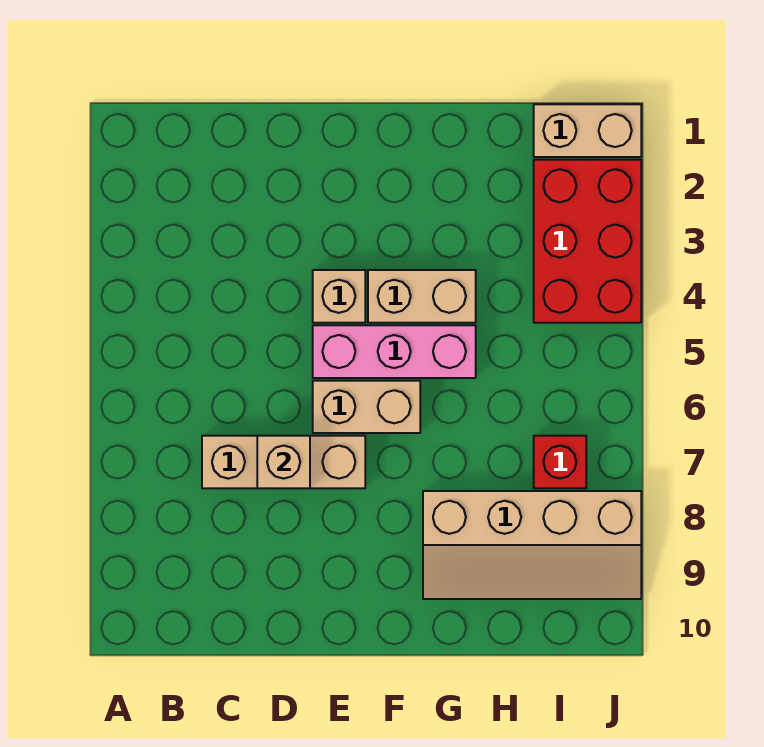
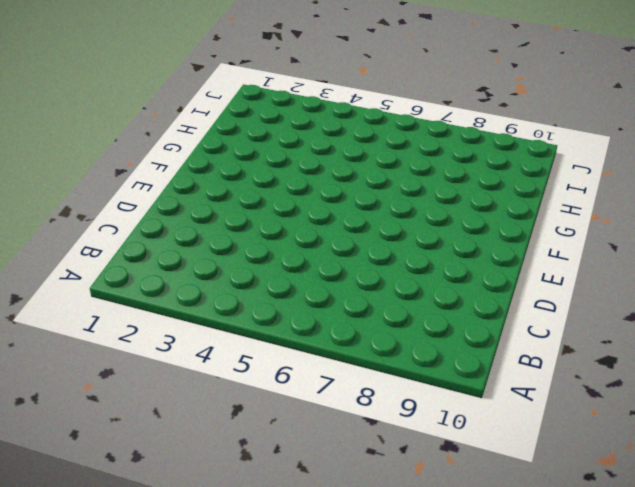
none -> tan 1x3 brick [202,436,365,488]
none -> tan 1x1 brick [313,270,365,323]

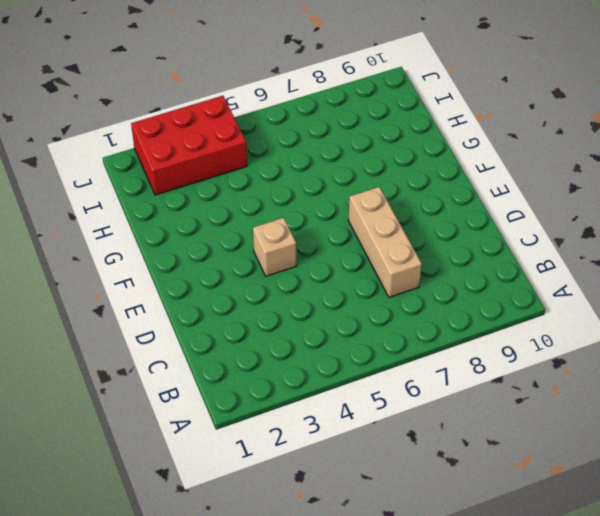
none -> pink 1x3 brick [313,325,476,378]
none -> tan 1x2 brick [313,381,420,433]

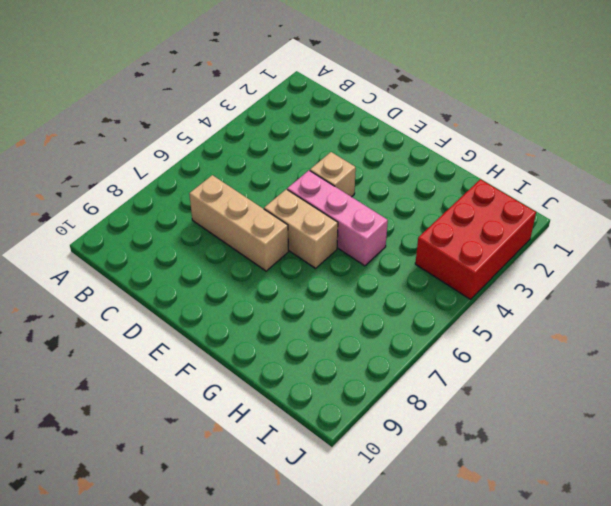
none -> tan 1x2 brick [368,270,476,323]
none -> tan 2x4 slope [423,491,641,599]

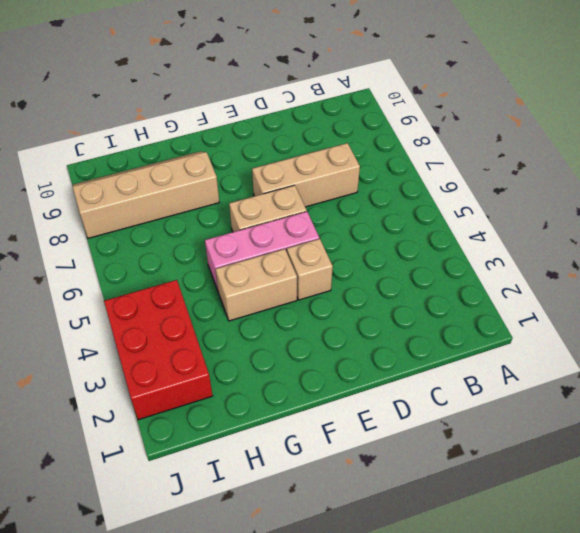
none -> tan 1x2 brick [534,104,641,157]
none -> red 1x1 brick [534,436,586,488]

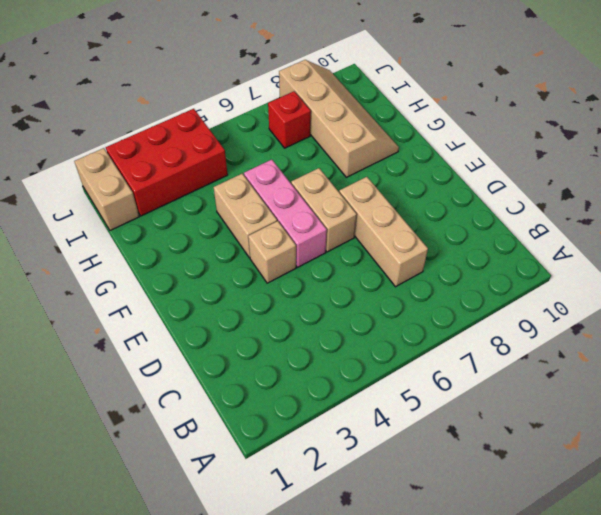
none -> tan 1x1 brick [257,436,310,488]

